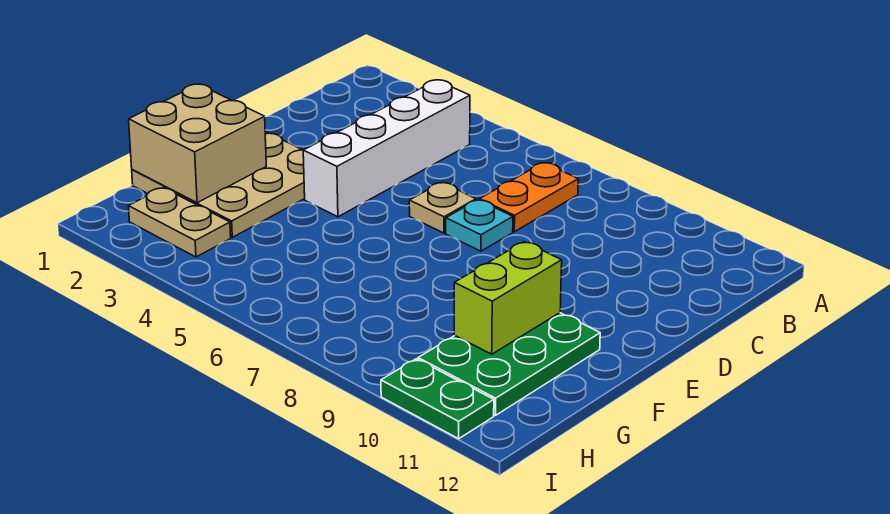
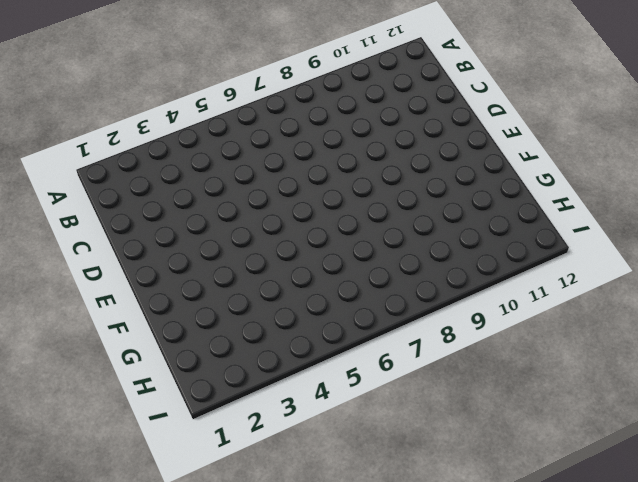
none -> white 1x4 brick [303,80,470,217]
none -> orange 1x2 plate [479,163,578,232]

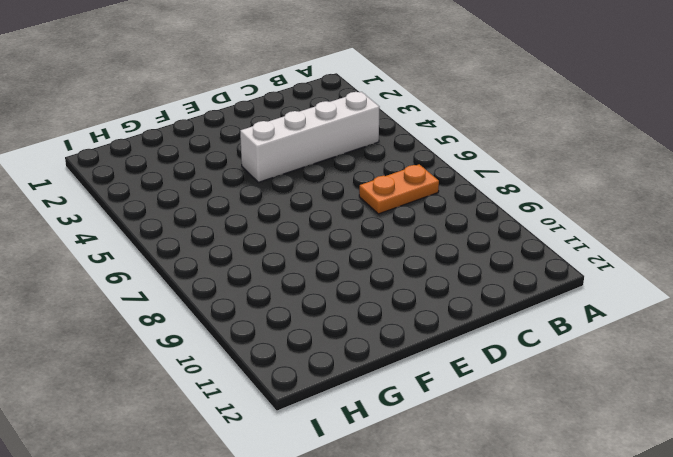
none -> tan 1x1 plate [409,182,476,233]
none -> cyan 1x1 plate [446,200,513,251]

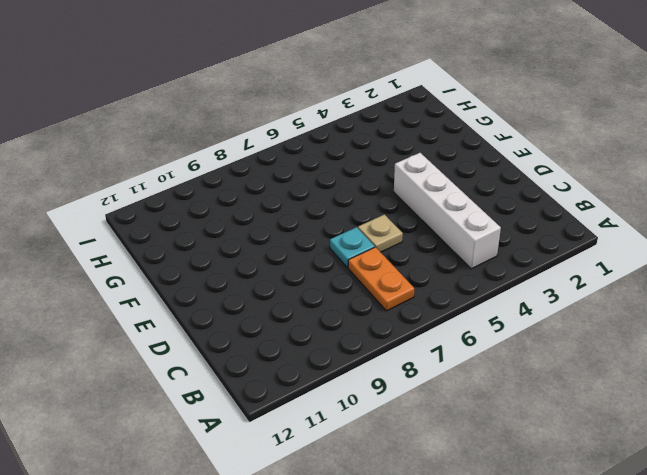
none -> tan 3x3 plate [132,132,305,237]
none -> green 2x3 plate [418,313,600,415]

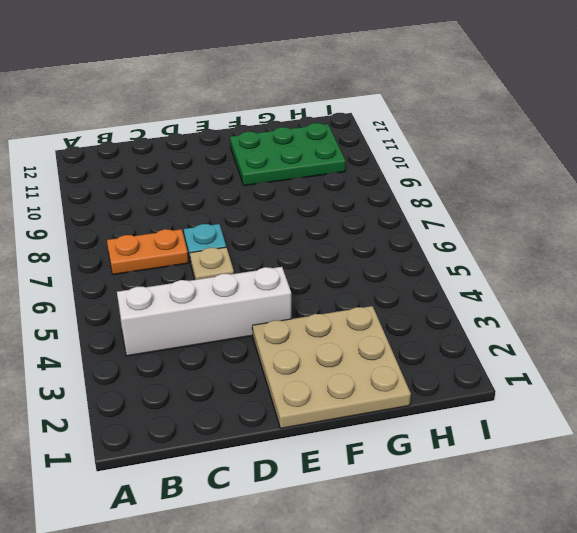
none -> tan 1x2 plate [129,188,231,257]
none -> green 1x2 plate [381,359,494,439]

